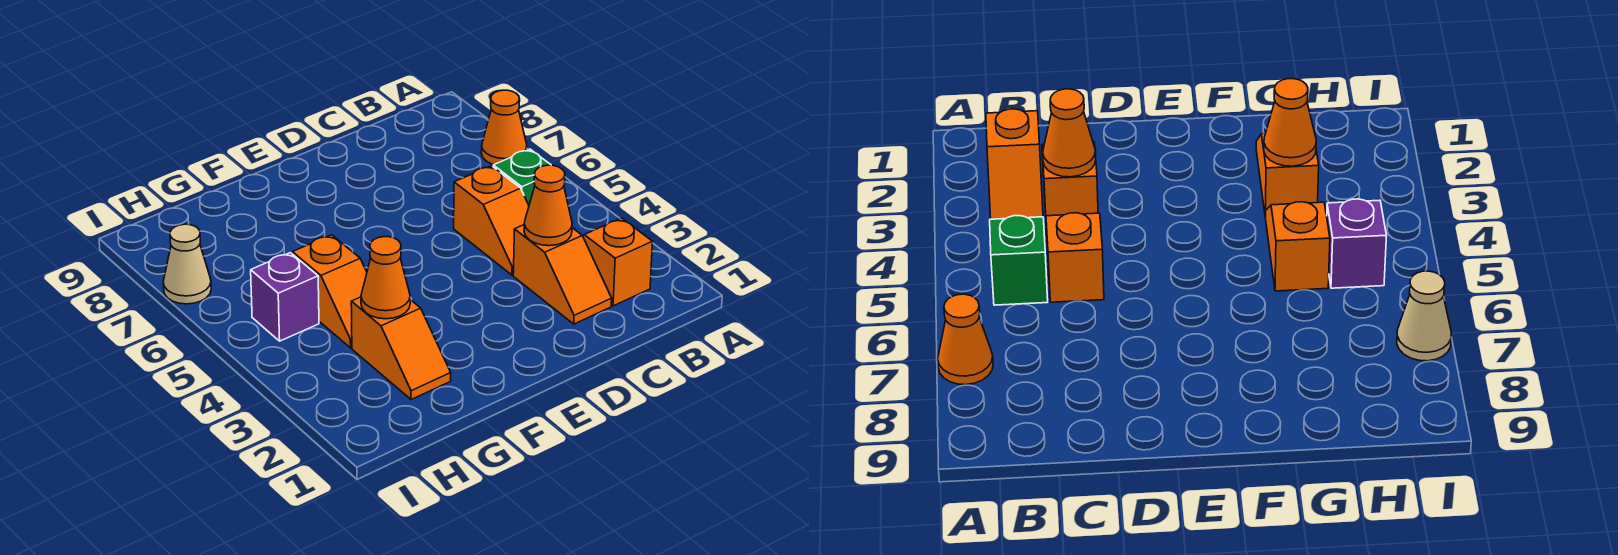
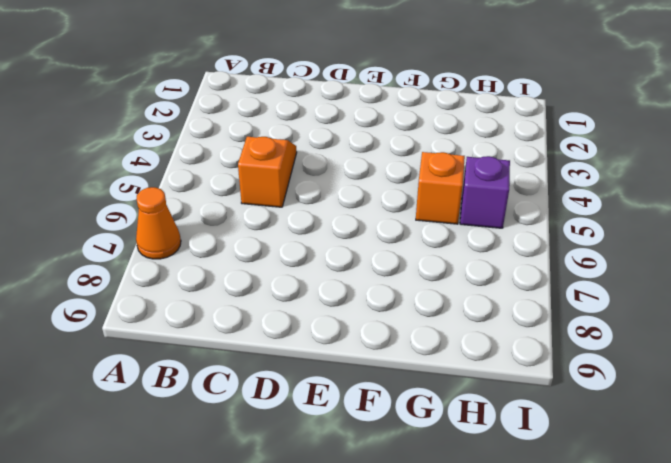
none -> orange 1x2 slope [583,218,653,306]
none -> green 1x1 brick [493,149,551,205]

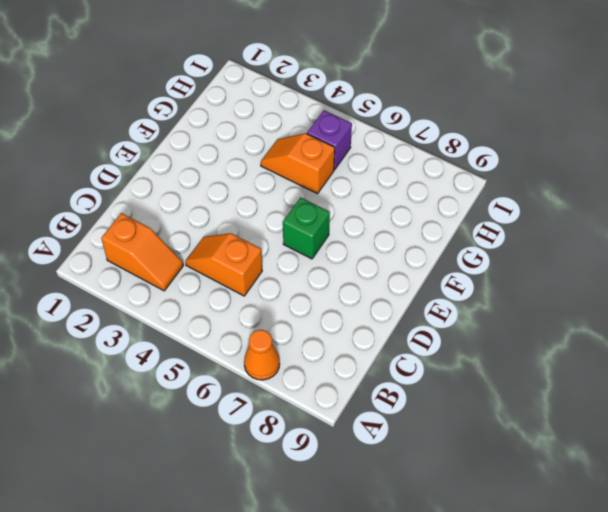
green 1x1 brick [283,197,330,259] -> green 1x1 brick moved to [493,149,551,205]
none -> orange 1x2 slope [513,225,612,324]
none -> orange 1x2 slope [351,297,451,400]

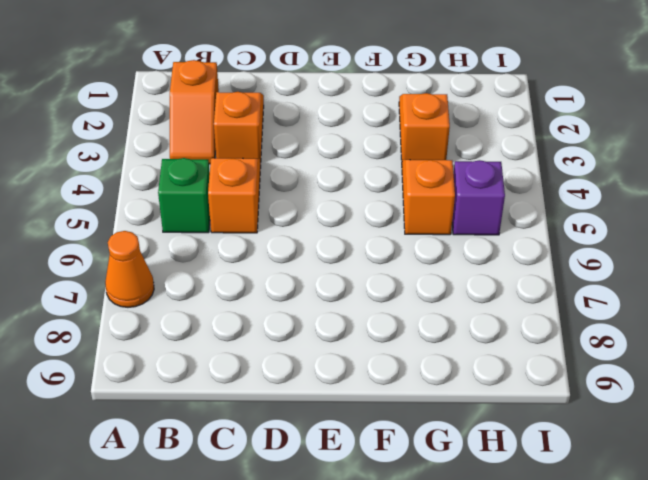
none -> tan 1x1 cone [163,224,211,304]
none -> orange 1x1 cone [524,165,572,246]

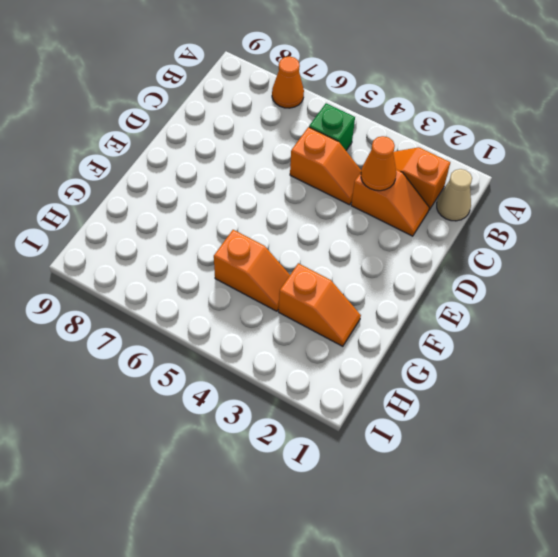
tan 1x1 cone [437,169,472,221] -> tan 1x1 cone moved to [163,224,211,304]
none -> purple 1x1 brick [251,253,319,341]
none -> orange 1x1 cone [361,237,410,319]

